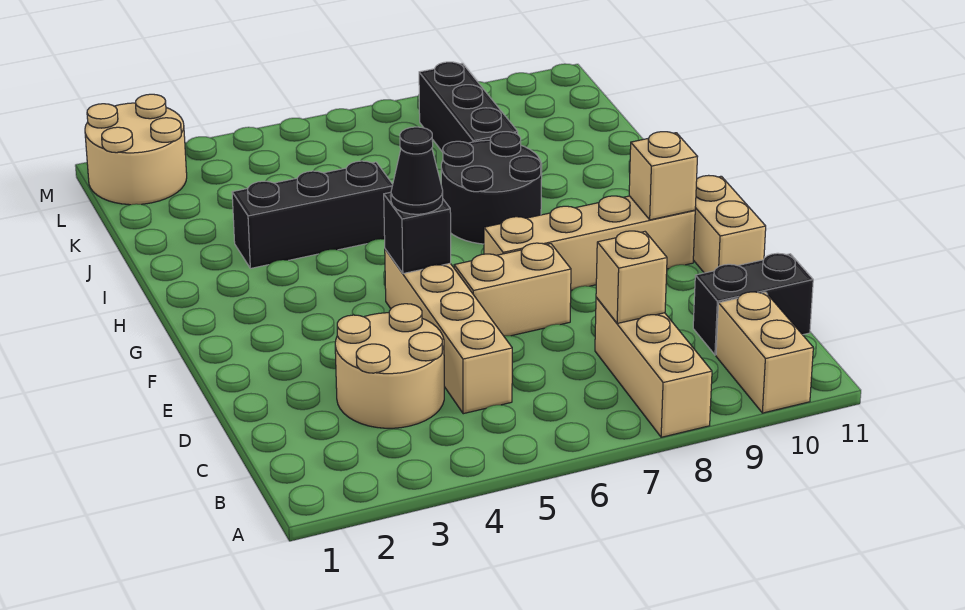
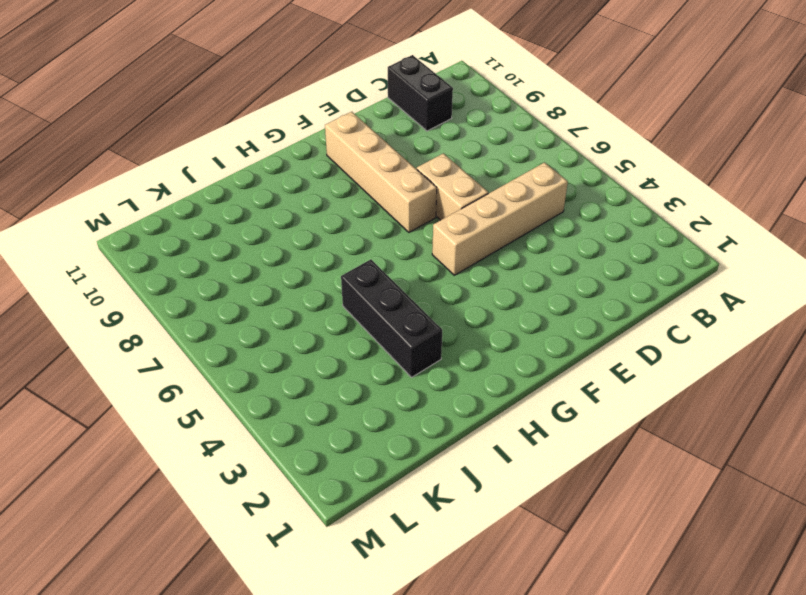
none -> tan 1x3 brick [595,298,712,437]
none -> tan 1x2 brick [716,292,813,413]
none -> tan 2x2 round brick [335,304,444,428]

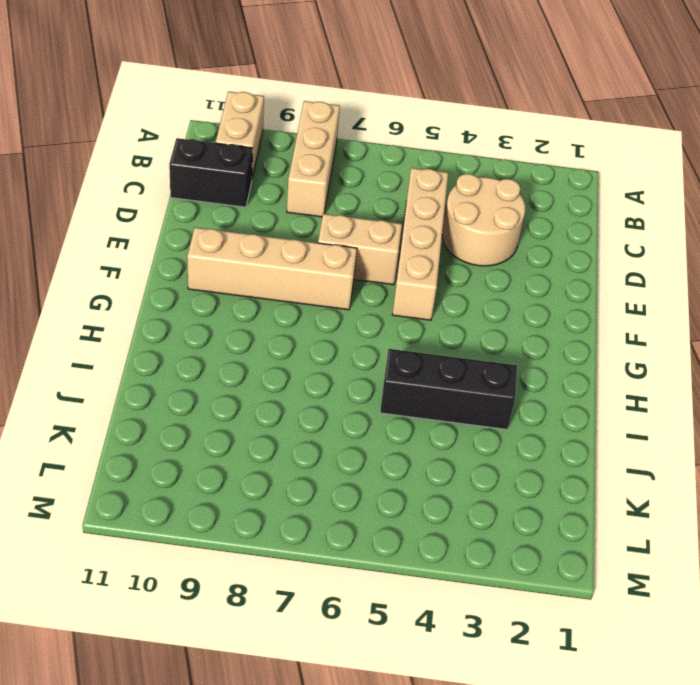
none -> tan 1x2 brick [693,175,766,273]
none -> black 2x2 round brick [441,132,542,244]
none -> black 1x3 brick [419,62,518,152]

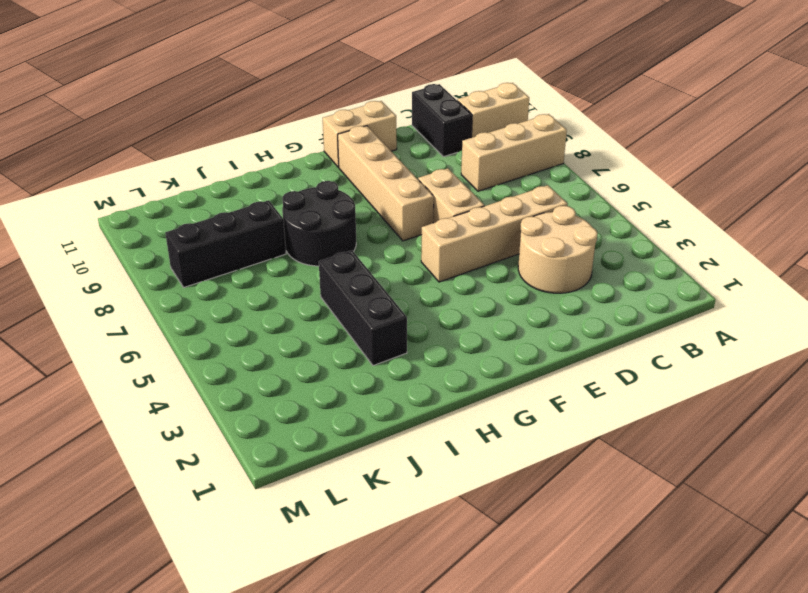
none -> tan 2x2 round brick [85,94,187,205]
none -> tan 1x1 brick [596,231,667,323]
none -> black 1x1 brick [384,192,451,274]

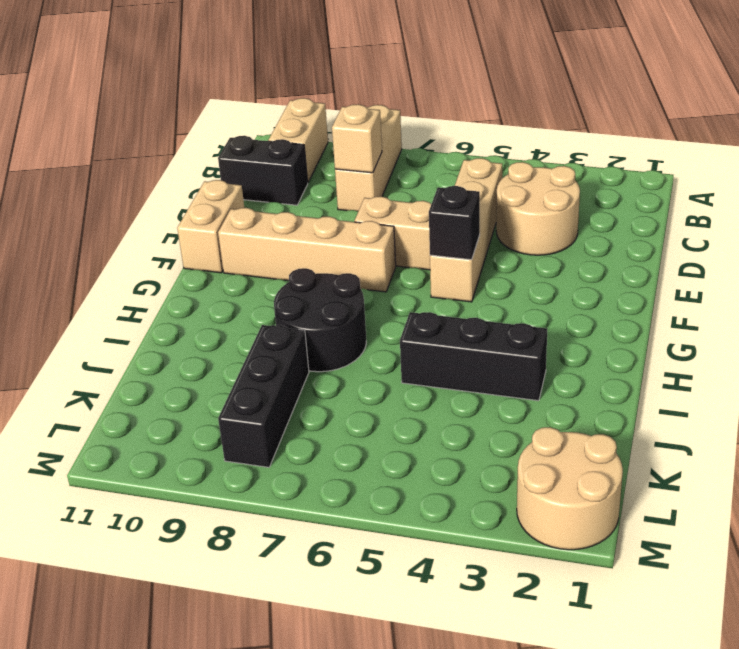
none -> tan 1x1 brick [629,132,697,220]
none -> black 1x1 cone [391,127,443,214]

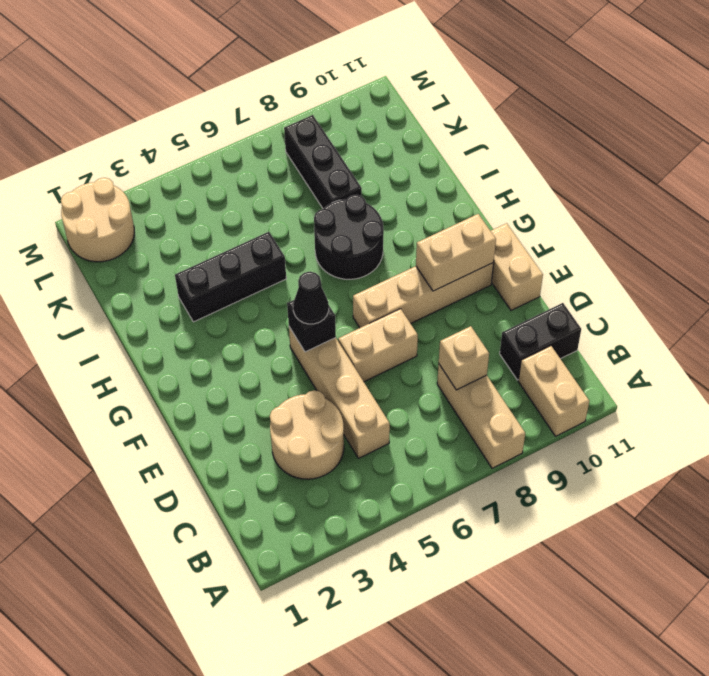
tan 1x2 brick [416,214,496,291] -> tan 1x1 brick [629,132,697,220]

